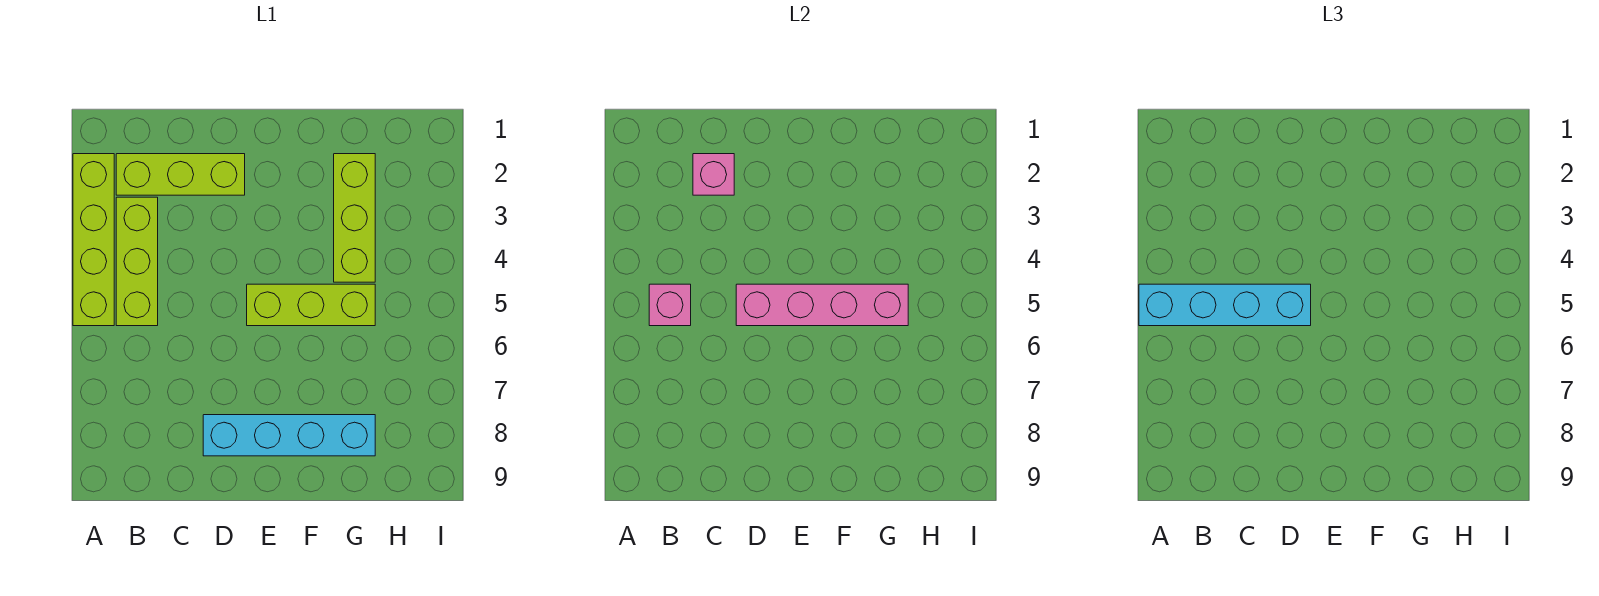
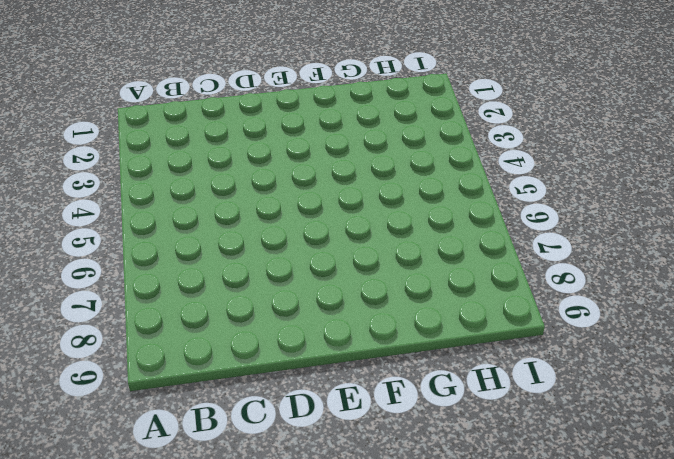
none -> lime 1x4 brick [73,154,114,326]
none -> lime 1x3 brick [116,154,245,195]

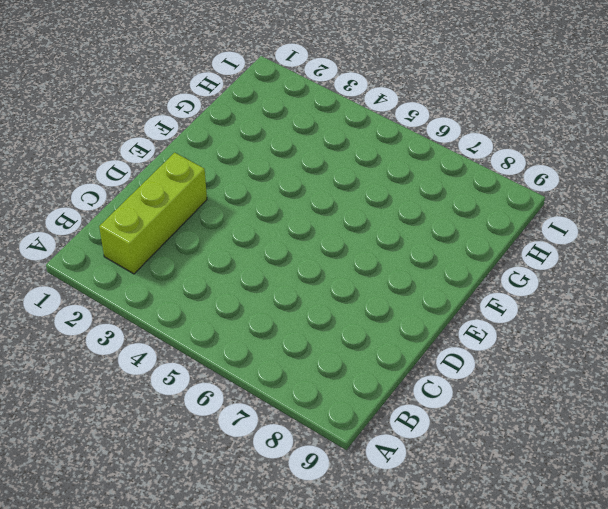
none -> lime 1x4 brick [73,154,114,326]
none -> lime 1x3 brick [116,197,158,326]

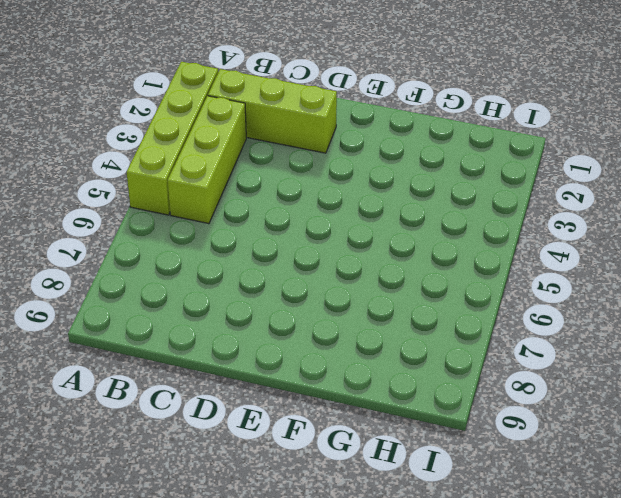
none -> cyan 1x4 brick [203,415,375,456]
none -> lime 1x3 brick [247,284,375,326]

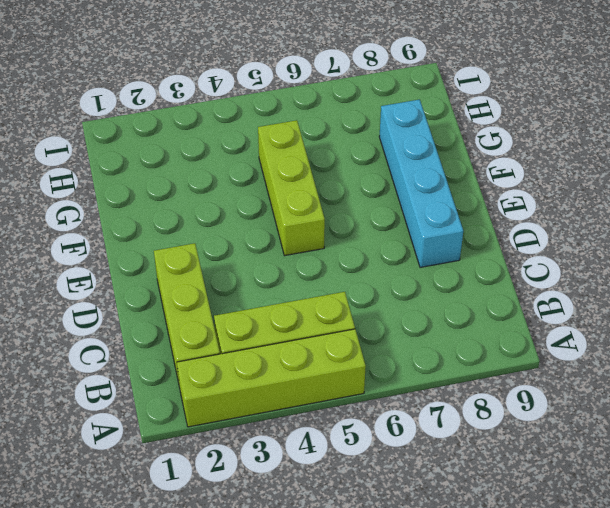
none -> lime 1x3 brick [334,154,375,282]
none -> pink 1x1 brick [649,284,691,326]

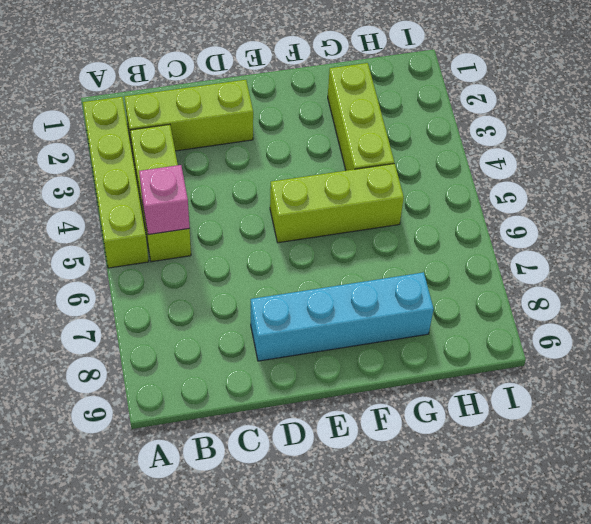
none -> pink 1x1 brick [693,154,734,195]
none -> pink 1x4 brick [736,284,908,326]

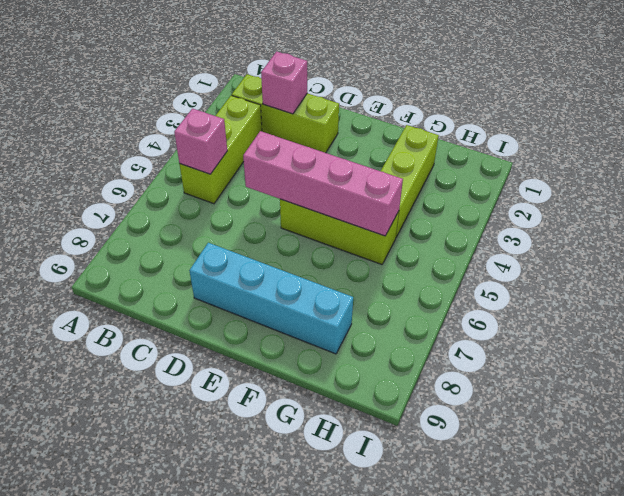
none -> lime 1x4 brick [73,154,114,326]
none -> cyan 1x4 brick [1139,284,1311,326]

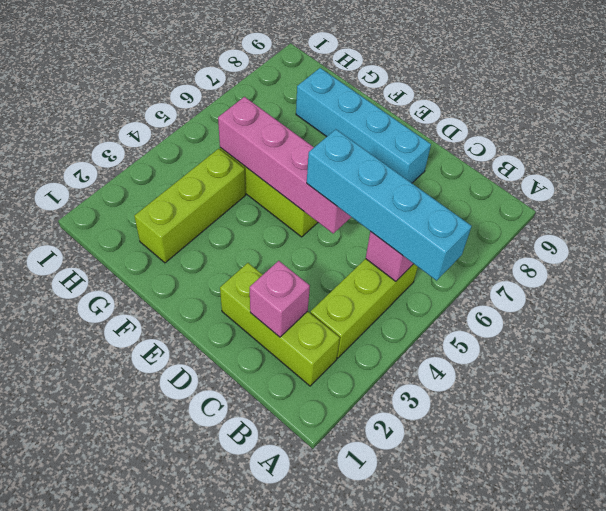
none -> lime 1x4 brick [73,154,114,326]

